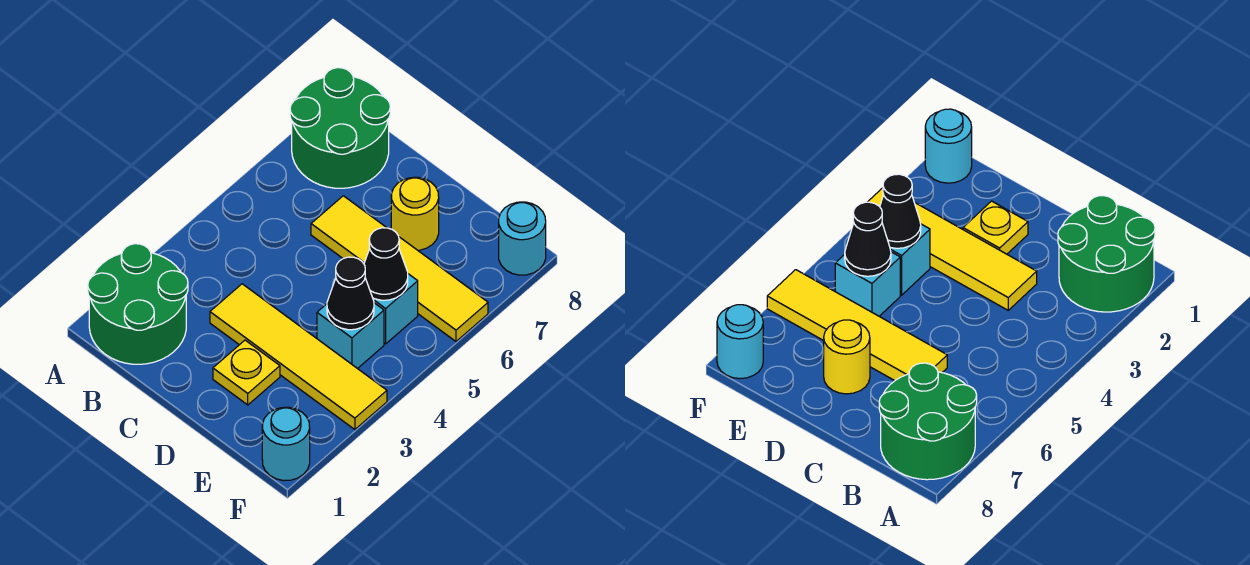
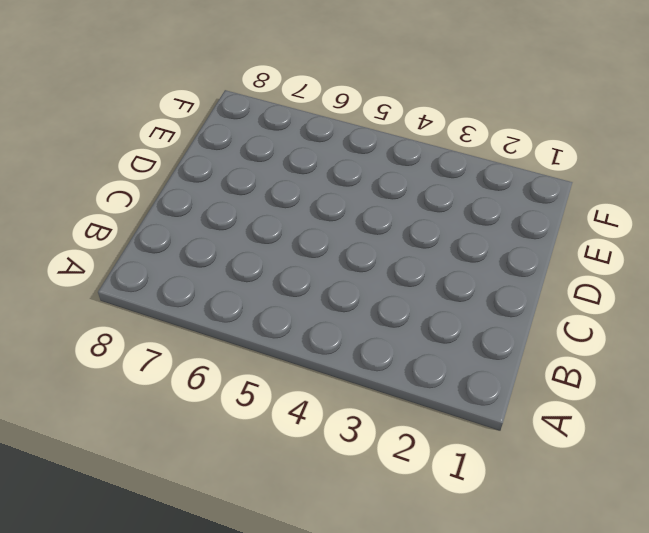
none -> green 2x2 round brick [88,244,188,364]
none -> green 2x2 round brick [290,68,390,188]
none -> yellow 1x4 tile [210,284,387,430]

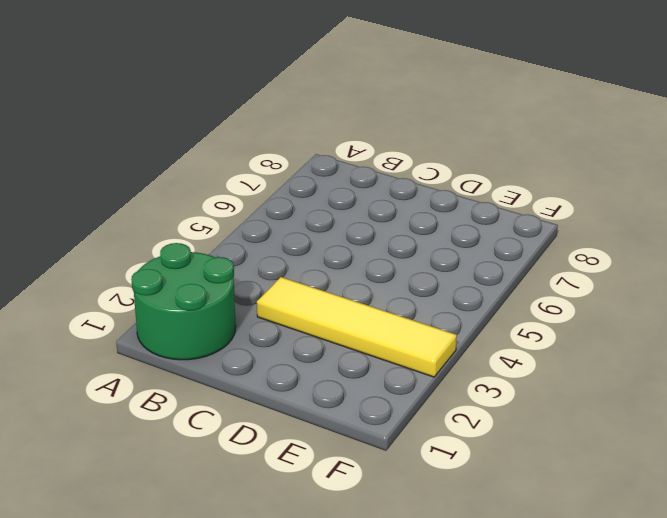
none -> green 2x2 round brick [290,68,390,188]
none -> yellow 1x4 tile [311,196,488,341]
none -> yellow 1x1 plate [213,340,280,405]

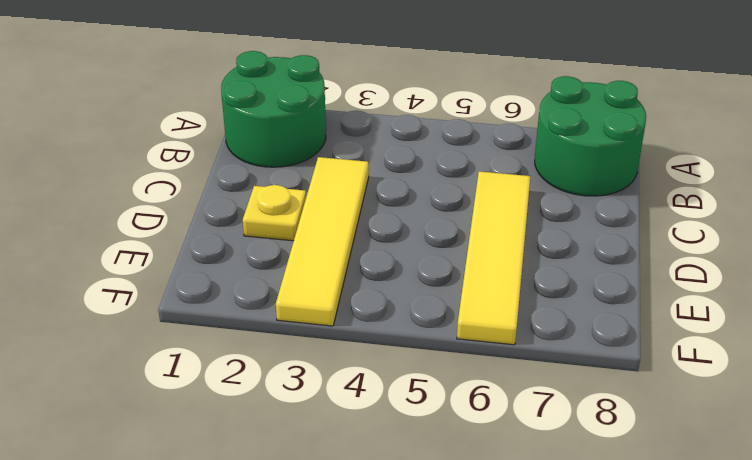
none -> yellow 1x1 round brick [391,177,439,250]
none -> cyan 1x1 brick [317,303,384,369]
none -> cyan 1x1 brick [373,274,418,344]

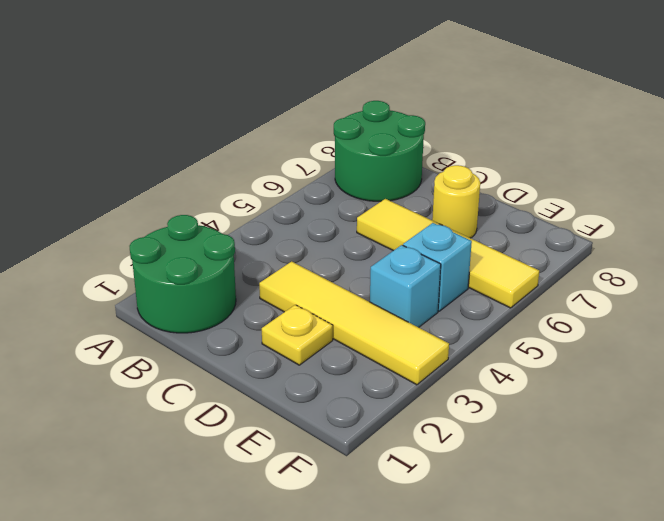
none -> cyan 1x1 round brick [262,407,310,481]
none -> cyan 1x1 round brick [499,202,546,275]
none -> black 1x1 cone [327,257,374,330]

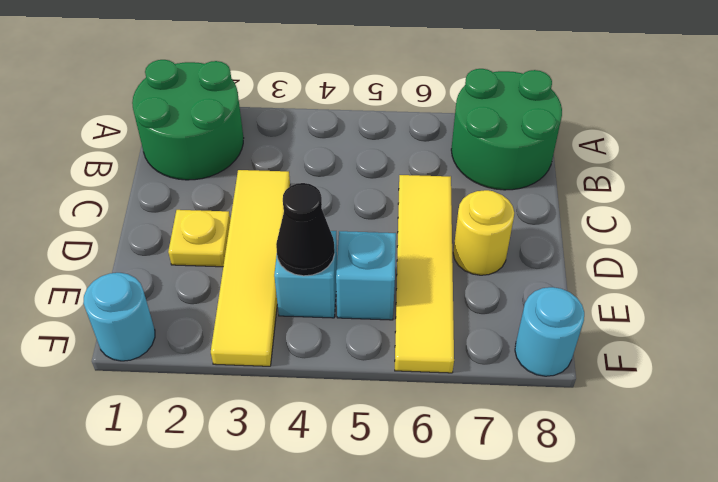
none -> black 1x1 cone [364,228,408,300]

